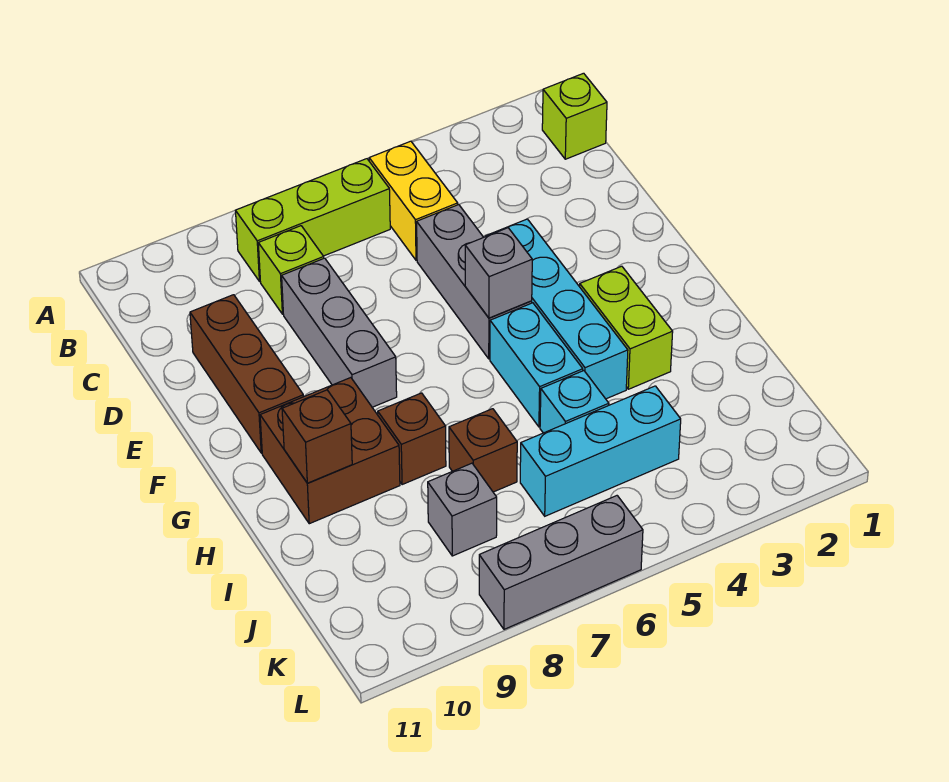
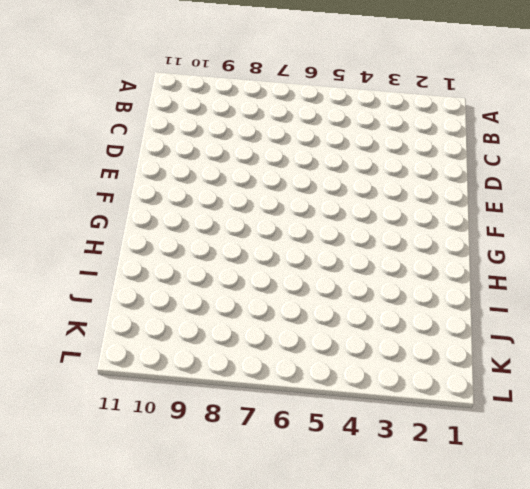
none -> lime 1x1 brick [542,73,607,159]
none -> yellow 1x2 brick [369,141,458,260]
none -> lime 1x3 brick [235,159,390,282]

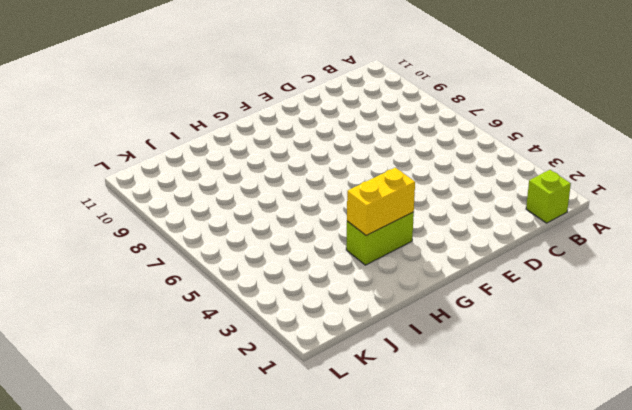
yellow 1x2 brick [347,168,415,236] -> yellow 1x2 brick moved to [369,141,458,260]
none -> lime 1x3 brick [235,159,390,282]
none -> lime 1x1 brick [258,226,324,314]
none -> grey 1x3 brick [417,205,532,359]

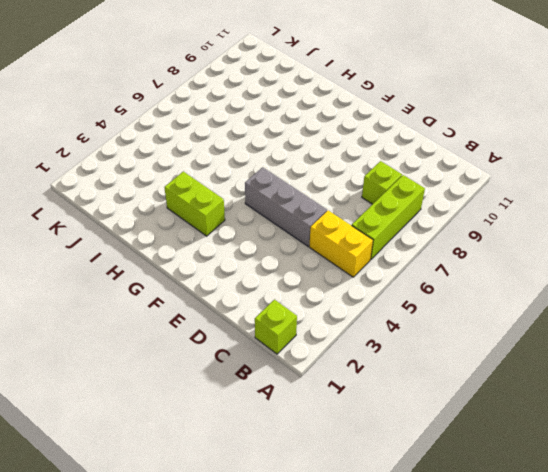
none -> grey 1x3 brick [282,258,397,407]
none -> brown 1x3 brick [190,295,304,453]
none -> cyan 1x4 brick [486,219,628,399]

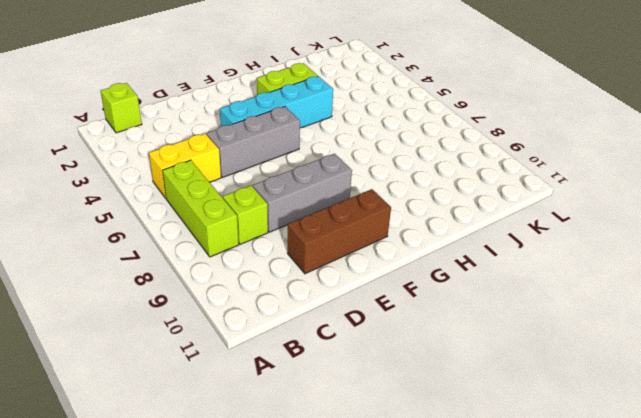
none -> cyan 1x2 brick [490,303,583,427]
none -> brown 2x2 brick [260,378,400,524]
none -> brown 1x1 brick [378,393,446,485]

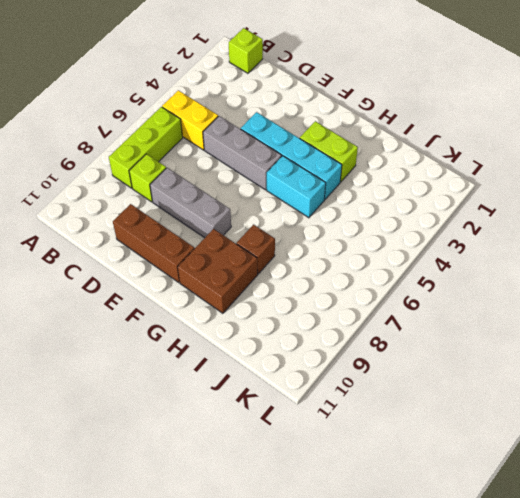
none -> cyan 1x1 brick [540,371,609,433]
none -> brown 1x1 brick [449,409,517,492]
none -> cyan 1x3 brick [520,386,681,516]

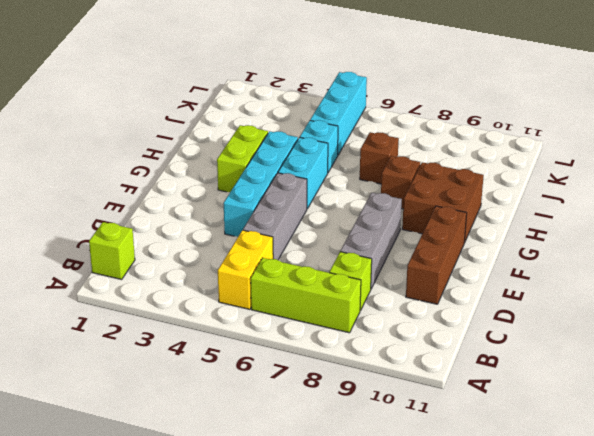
cyan 1x3 brick [310,72,367,155] -> cyan 1x3 brick turned to [520,386,681,516]
none -> grey 1x1 brick [428,463,497,556]
none -> grey 1x3 brick [479,496,643,629]
none -> grey 1x1 brick [465,228,532,318]

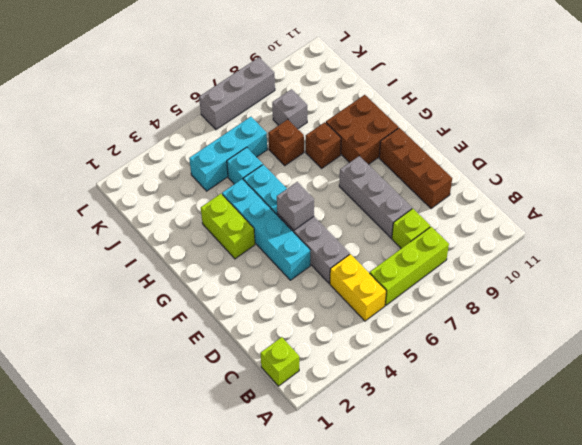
none -> brown 1x1 brick [282,390,352,483]

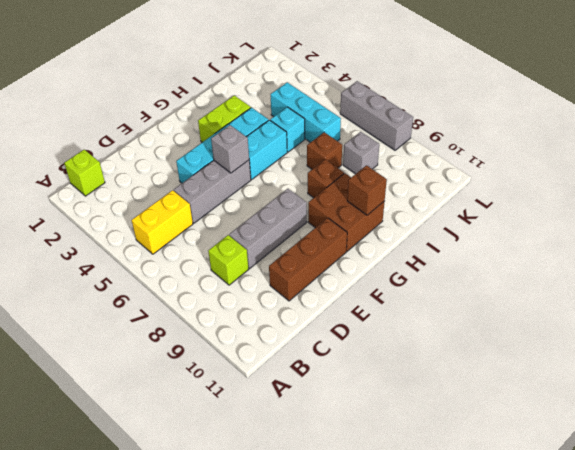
none -> lime 1x3 brick [235,159,390,282]

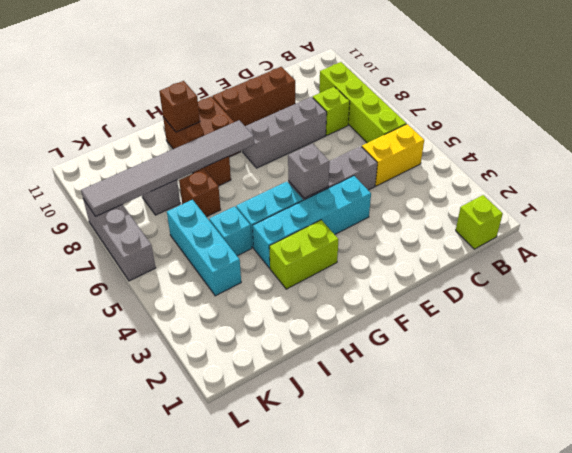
lime 1x4 brick [319,62,406,143] -> lime 1x3 brick [235,159,390,282]
grey 1x6 tile [81,120,254,216] -> none

